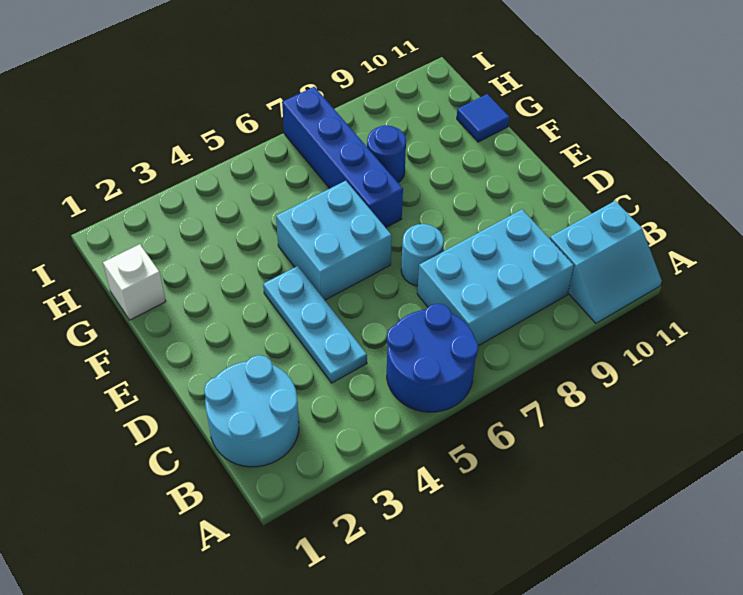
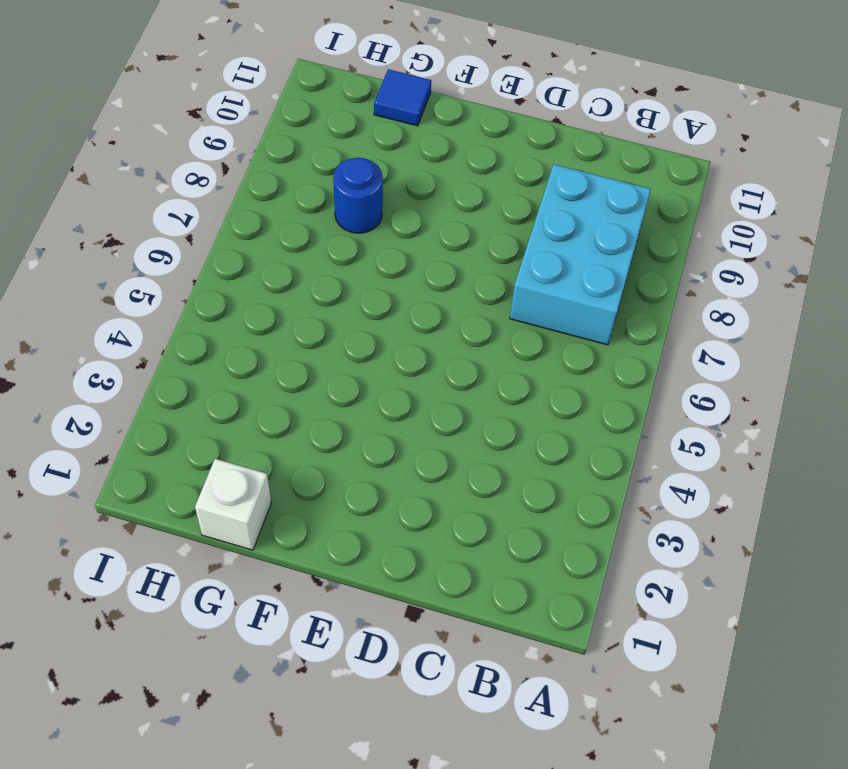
none -> blue 2x2 round brick [387,304,478,412]
none -> cyan 2x2 slope [550,201,662,323]

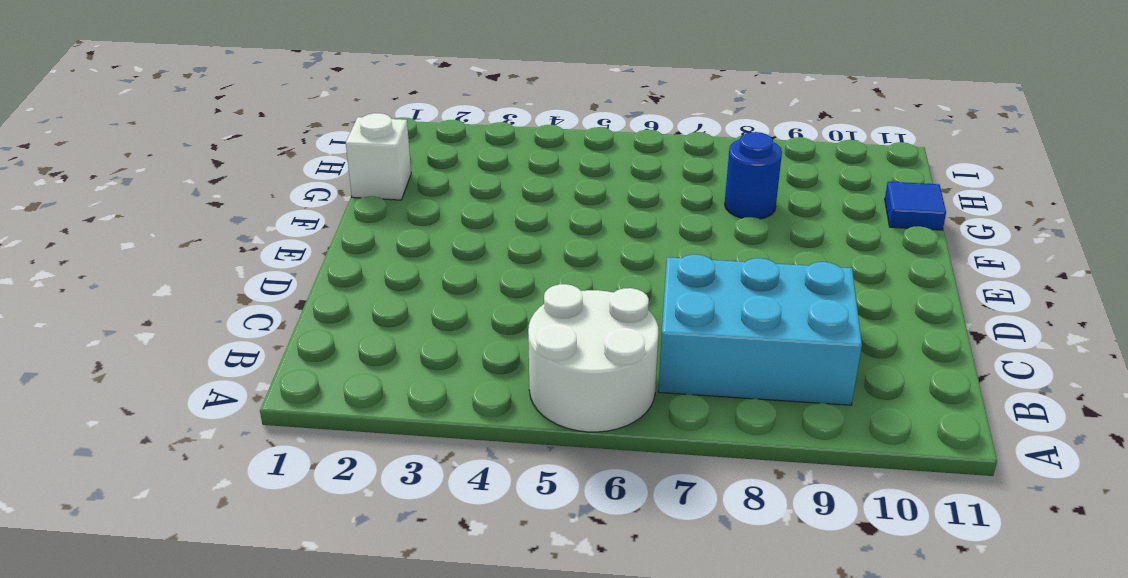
white 2x2 round brick [528,284,658,432] -> blue 2x2 round brick [387,304,478,412]
none -> cyan 2x2 slope [550,201,662,323]
none -> cyan 2x2 round brick [204,355,299,467]

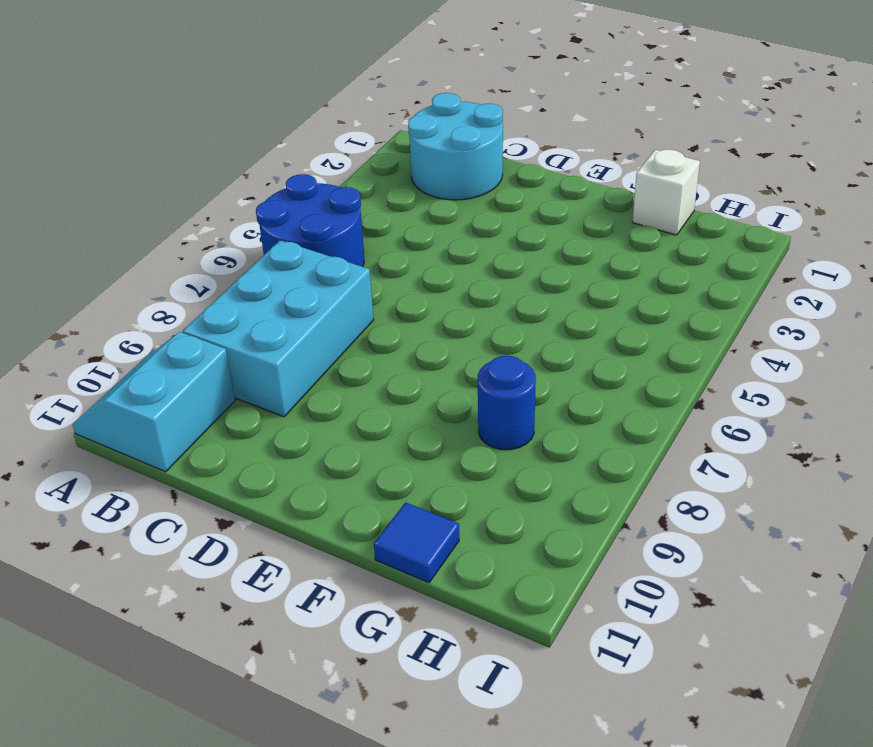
none -> cyan 1x3 plate [263,266,367,383]
none -> cyan 1x1 round brick [401,224,444,286]

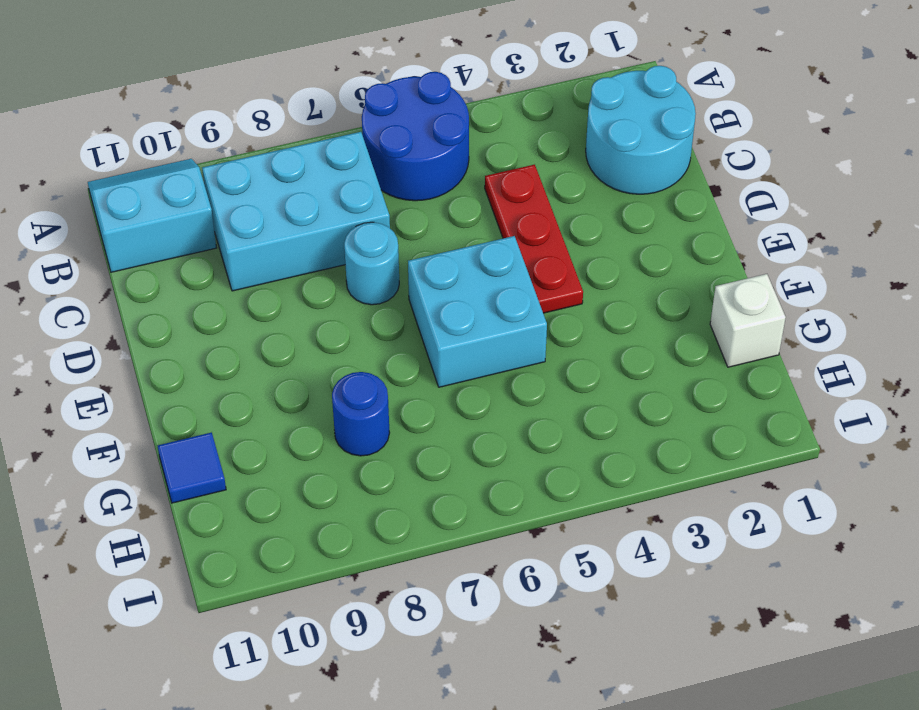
red 1x3 plate [485,165,583,313] -> cyan 1x3 plate [263,266,367,383]
none -> blue 1x4 brick [282,87,403,228]

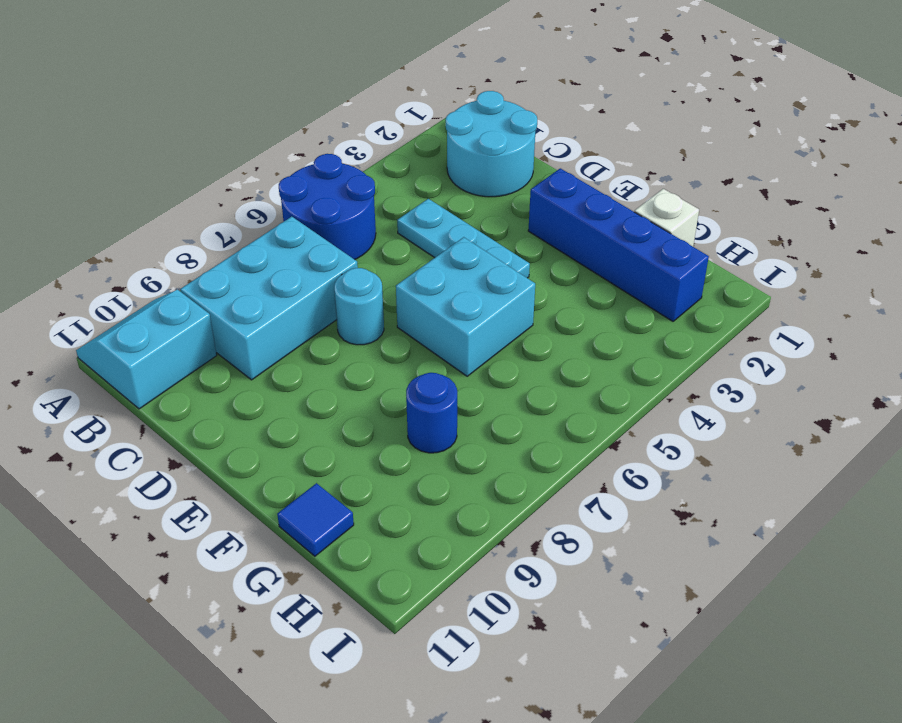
blue 1x4 brick [528,168,709,321] -> blue 1x4 brick moved to [282,87,403,228]

